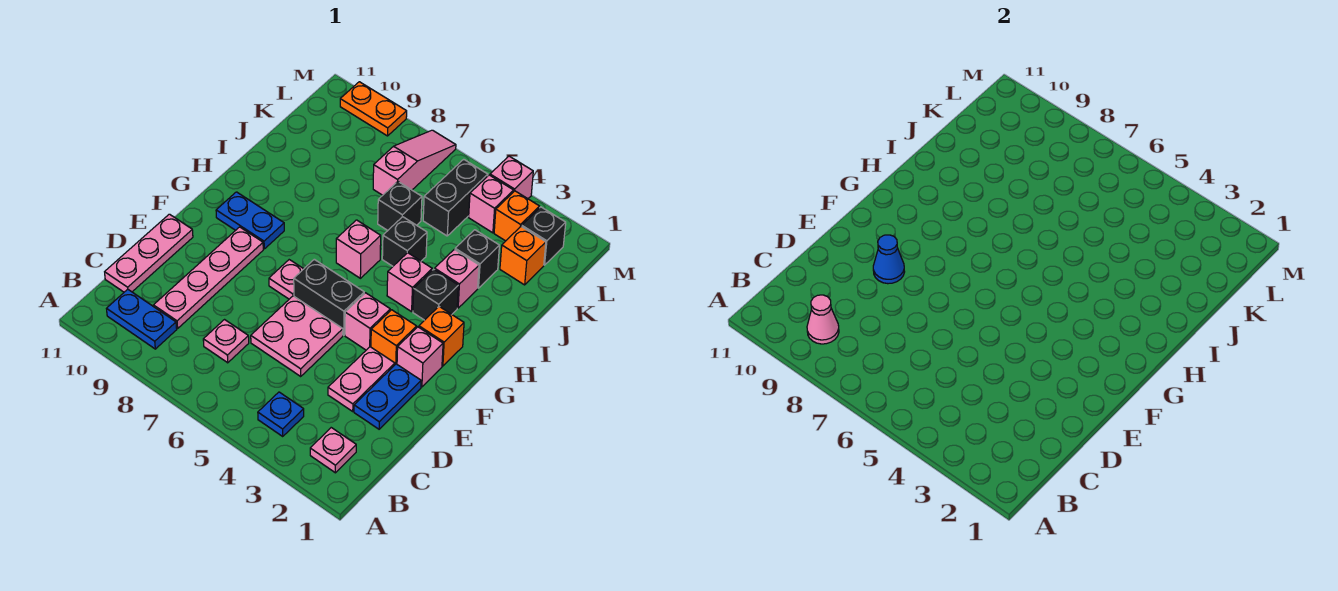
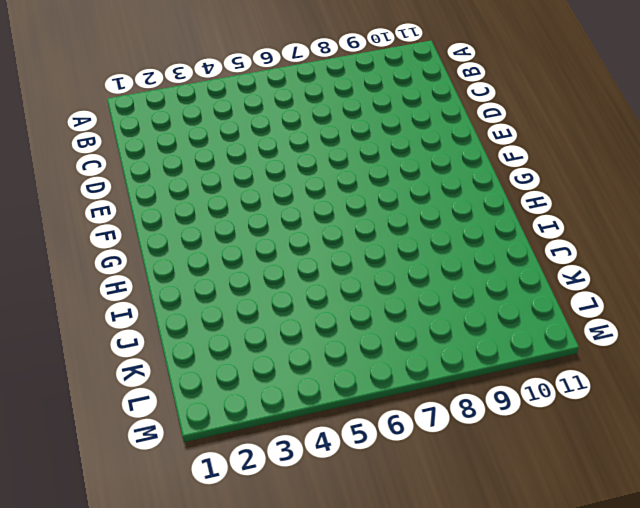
none -> pink 1x1 plate [310,428,356,473]
none -> blue 1x1 plate [258,392,304,436]
none -> blue 1x2 plate [107,289,177,349]
none -> pink 1x1 plate [203,320,249,363]

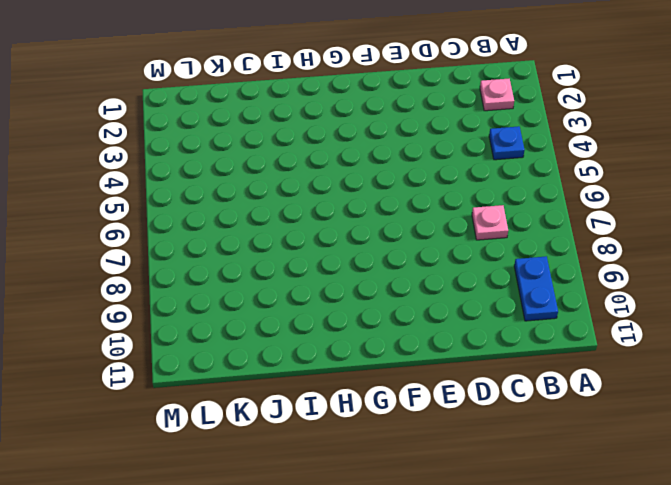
none -> pink 1x4 plate [154,227,263,328]
none -> pink 1x3 plate [105,214,193,292]
none -> blue 1x2 plate [354,364,421,429]
none -> pink 1x2 plate [328,347,395,411]

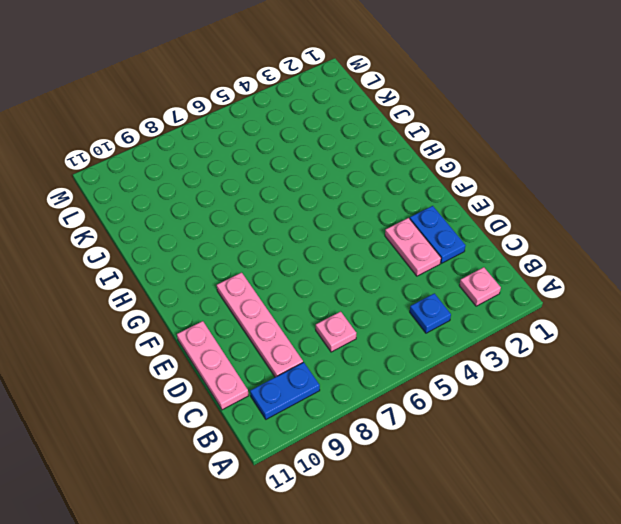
none -> pink 2x2 plate [251,296,343,376]
none -> pink 1x1 brick [397,327,443,387]
none -> orange 1x1 brick [371,310,417,364]
none -> pink 1x1 brick [345,293,390,350]

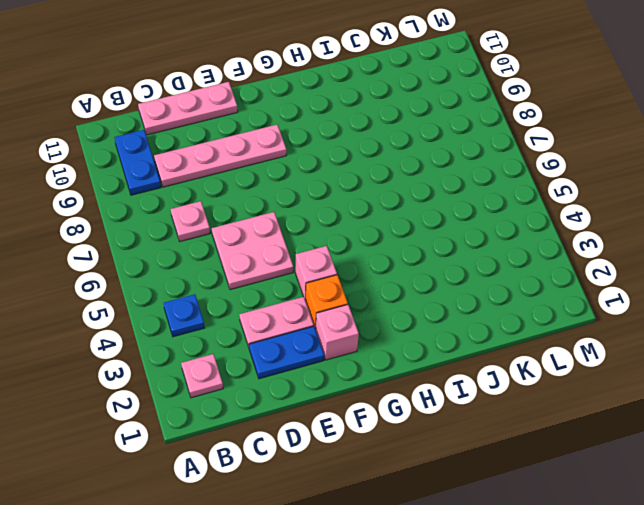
none -> black 1x2 brick [294,259,364,335]
none -> pink 1x1 plate [269,260,303,299]
none -> orange 1x1 brick [419,307,464,366]
none -> blue 1x2 plate [216,192,284,249]

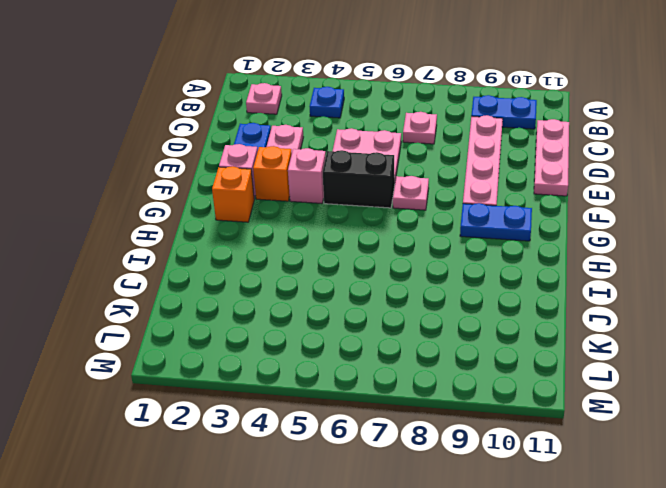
none -> black 1x1 brick [413,269,458,320]
none -> pink 1x1 brick [387,253,432,312]
none -> pink 1x1 brick [336,220,381,278]
none -> pink 1x1 brick [435,249,479,308]

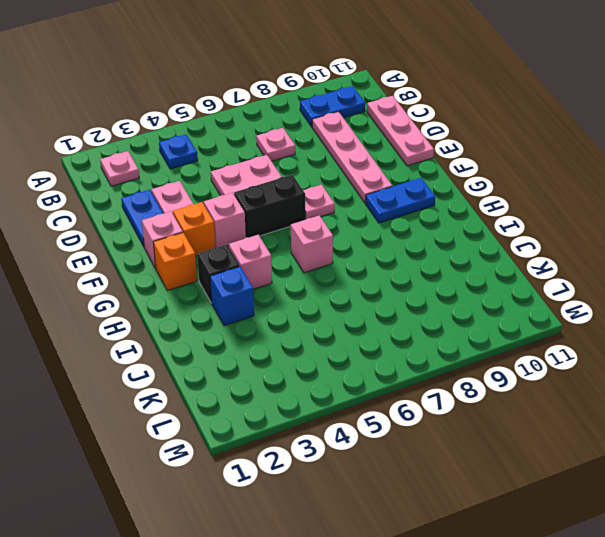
blue 1x1 brick [210,267,254,326] -> pink 1x1 brick [435,249,479,308]
none -> black 1x1 brick [382,217,427,266]
none -> black 1x1 brick [455,230,499,288]
none -> black 1x1 brick [378,182,422,230]
none -> orange 1x1 brick [500,226,546,285]

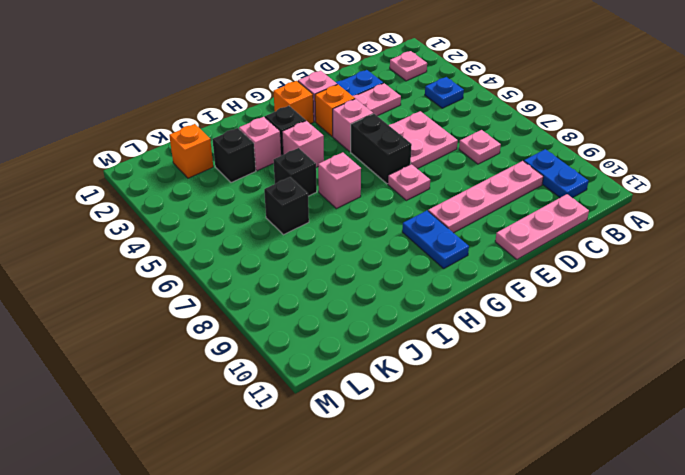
none -> black 1x2 brick [423,159,488,236]
none -> pink 1x3 slope [373,130,456,195]
none -> black 1x1 brick [522,207,566,265]
none -> orange 1x1 brick [494,191,540,241]

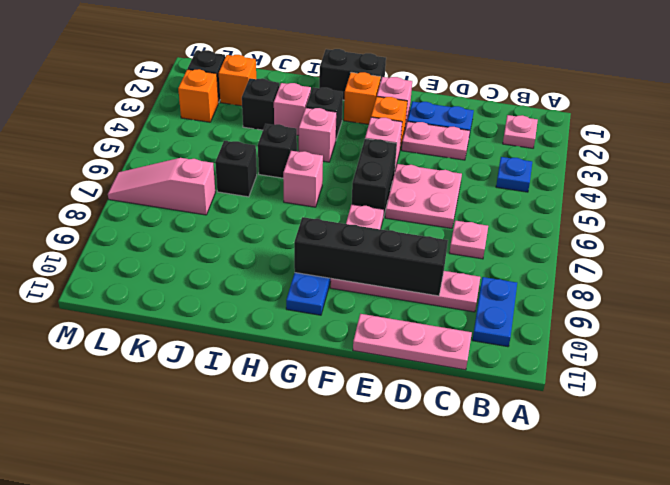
black 1x4 brick [294,217,448,296] -> blue 1x1 cone [873,235,905,284]
black 1x2 brick [319,49,386,100] -> black 1x2 brick moved to [423,159,488,236]
none -> pink 1x1 brick [469,175,514,233]
none -> pink 1x1 brick [490,156,533,199]
none -> orange 1x2 plate [340,82,407,136]
none -> pink 1x1 cone [807,295,839,344]

